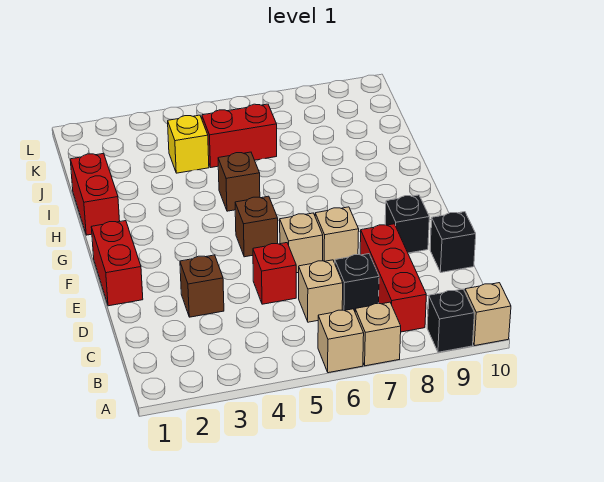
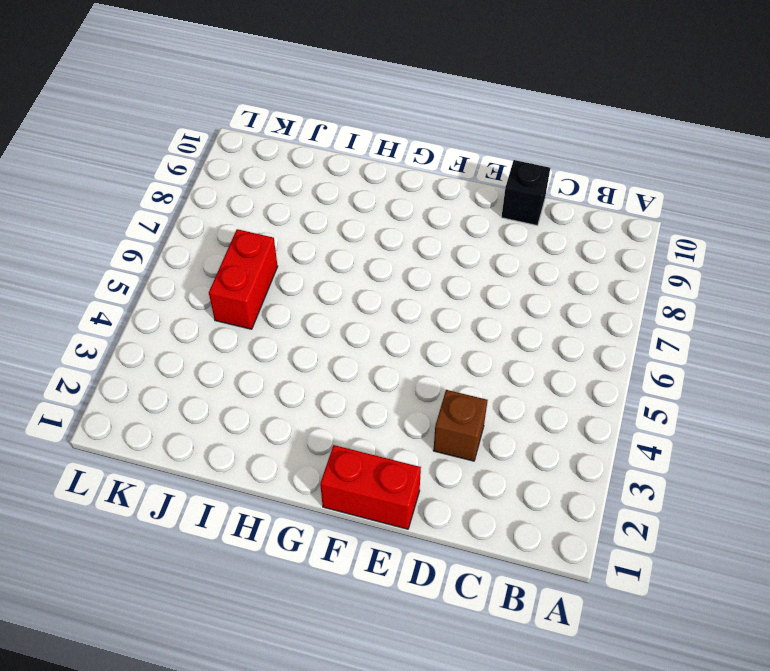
none -> tan 1x1 brick [318,309,364,373]
none -> tan 1x1 brick [355,302,401,366]
none -> black 1x1 brick [427,289,475,352]

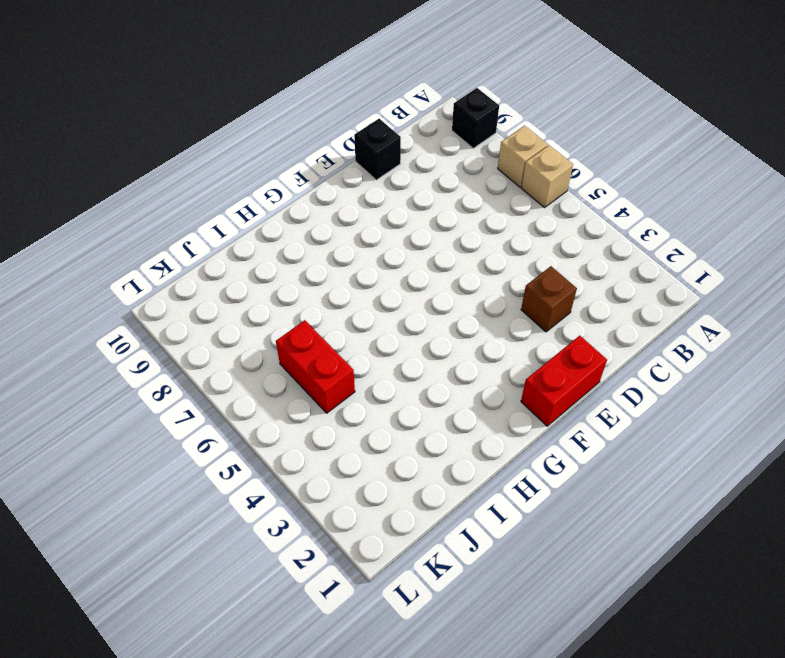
none -> tan 1x1 brick [465,283,511,346]
none -> red 1x3 brick [360,224,426,332]
none -> tan 1x1 brick [299,260,343,322]

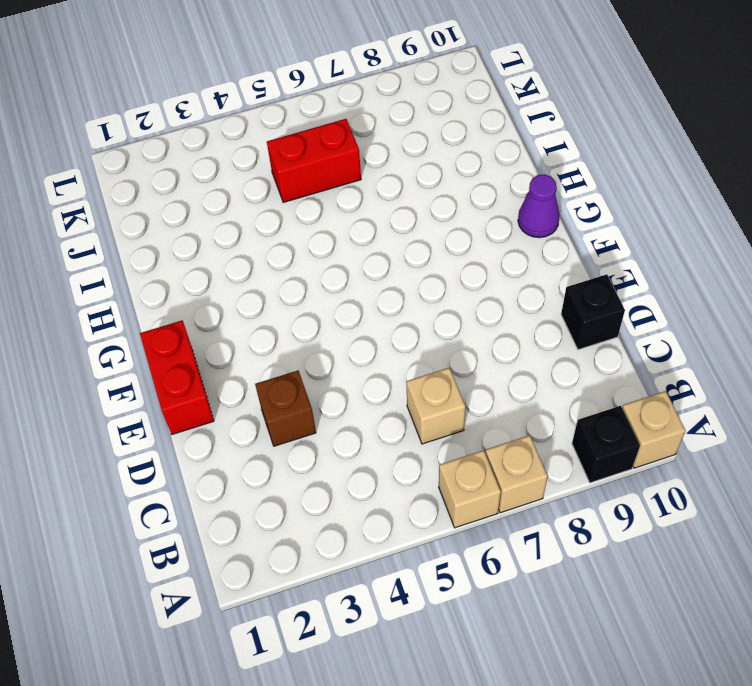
purple 1x1 cone [518,175,560,238] -> none
none -> red 1x3 brick [360,224,426,332]
none -> black 1x1 brick [335,254,379,311]
none -> red 1x1 brick [253,243,296,304]

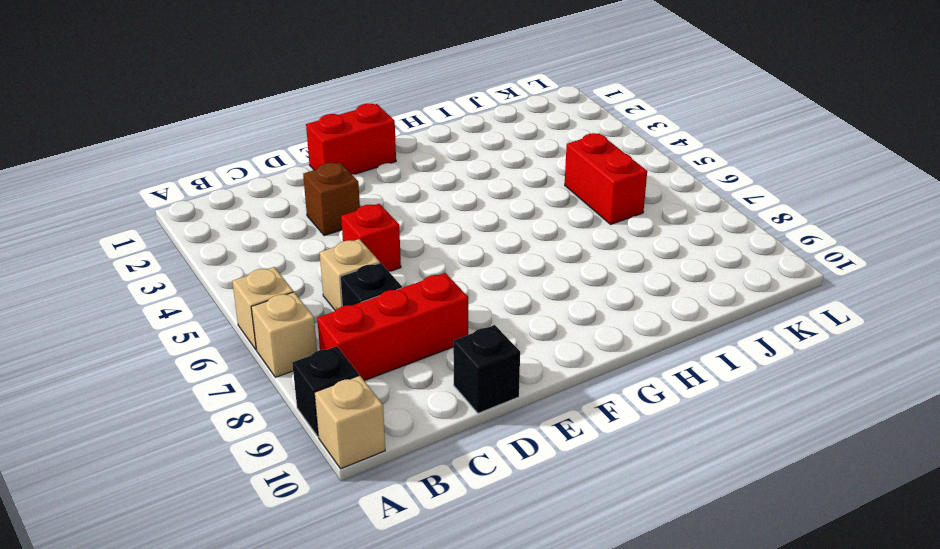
none -> tan 1x1 brick [280,213,323,273]
none -> tan 1x1 brick [315,207,359,263]
none -> black 1x1 brick [385,195,429,253]

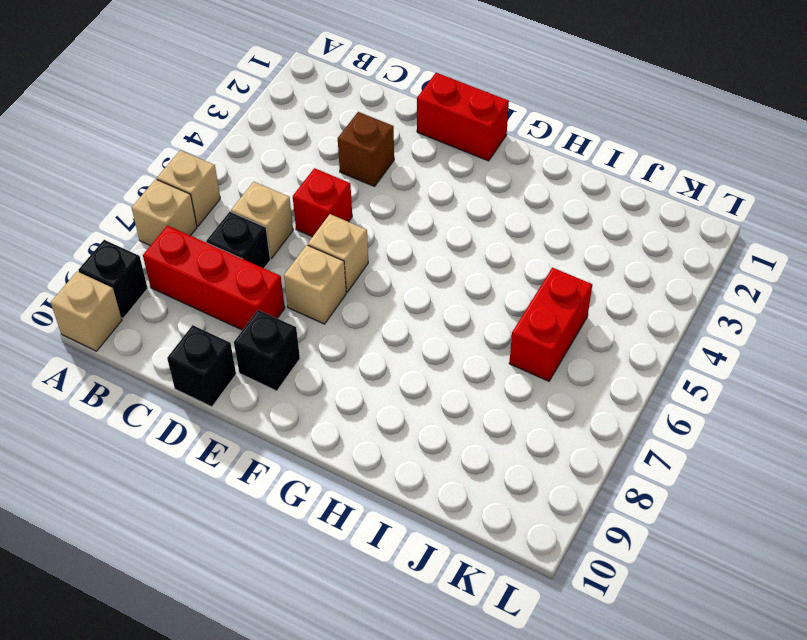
none -> brown 1x1 brick [235,196,278,257]
none -> red 1x2 brick [70,153,120,235]
none -> brown 1x1 brick [218,152,260,211]

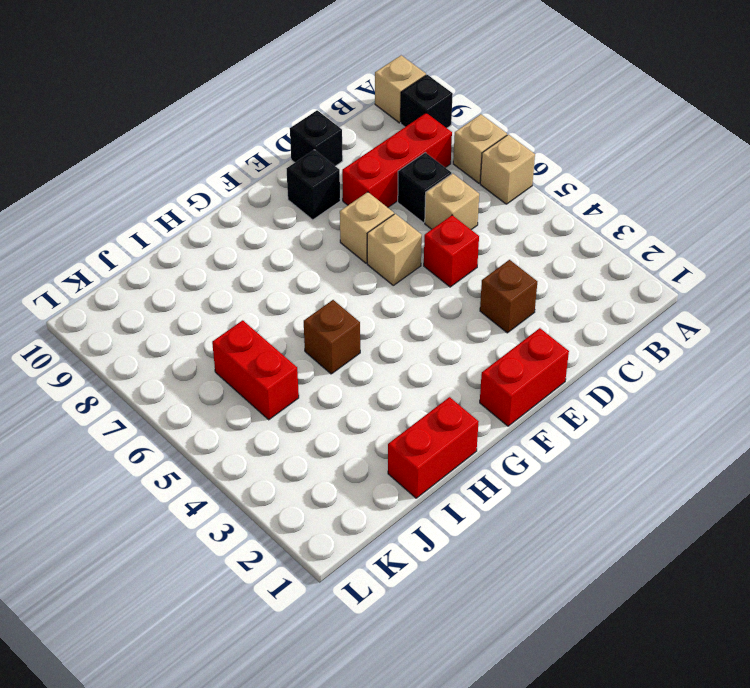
none -> brown 1x1 brick [235,196,278,257]
none -> yellow 1x1 brick [168,115,209,173]

